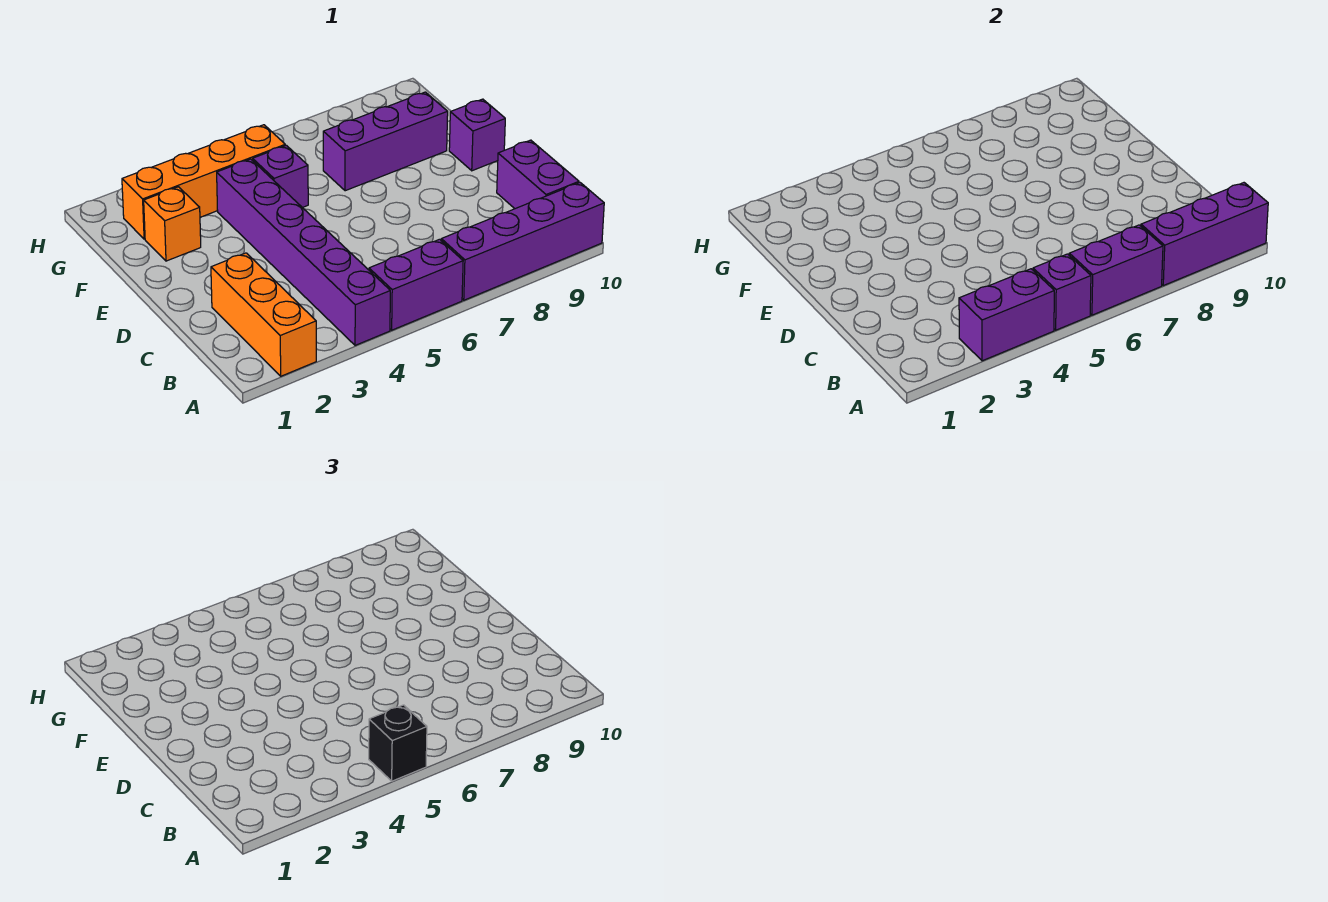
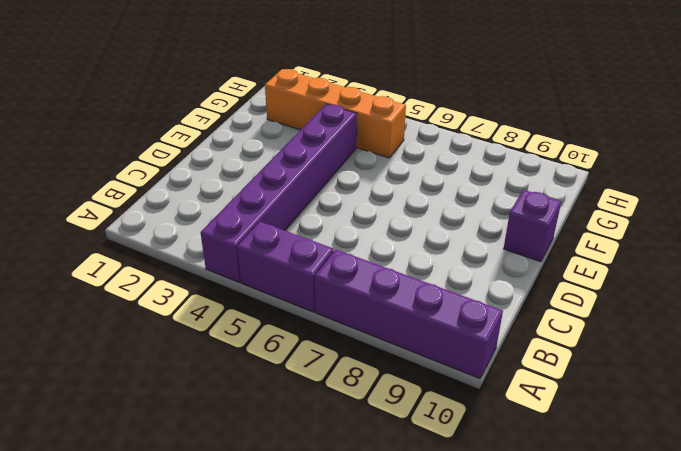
none -> orange 1x3 brick [211,253,316,376]
none -> purple 1x2 brick [497,140,579,209]
none -> orange 1x1 brick [144,187,201,261]

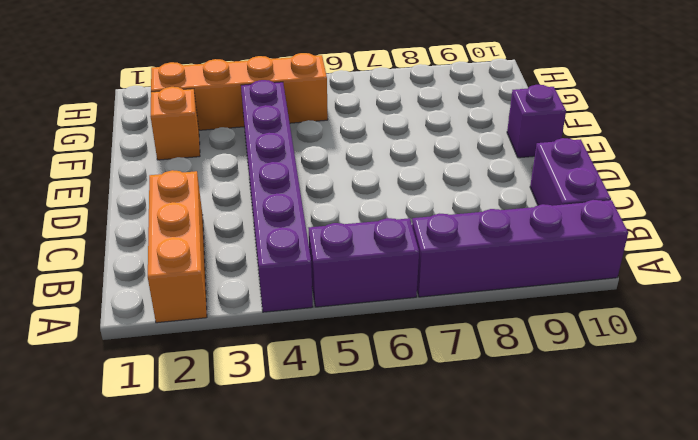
none -> purple 1x1 brick [253,145,308,208]
none -> purple 1x3 brick [323,92,448,191]
none -> purple 1x2 brick [959,269,1054,361]

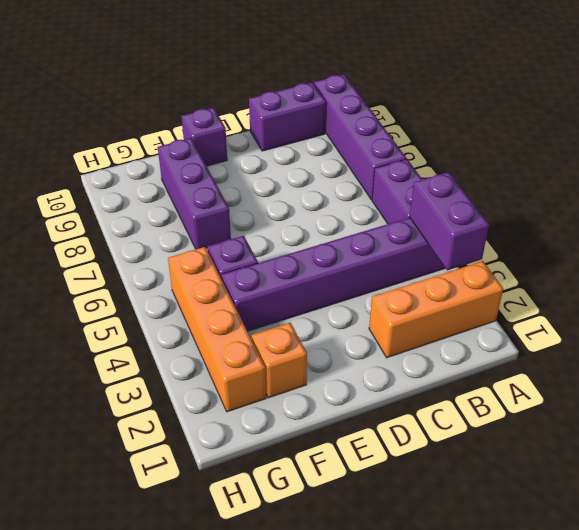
none -> purple 1x1 brick [1033,254,1091,330]
none -> purple 1x2 brick [1069,225,1163,315]
none -> purple 1x3 brick [1141,183,1268,286]

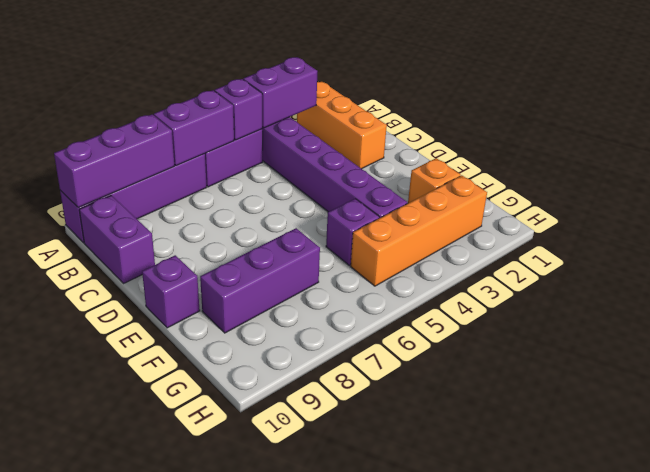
none -> black 1x1 brick [369,705,427,781]

